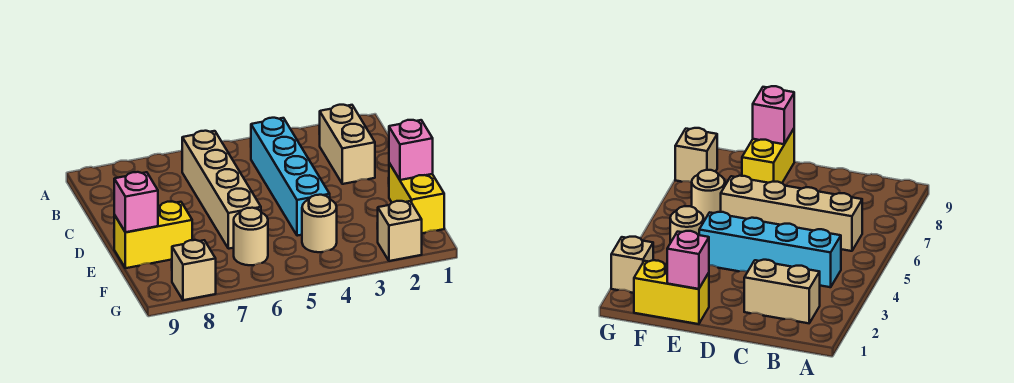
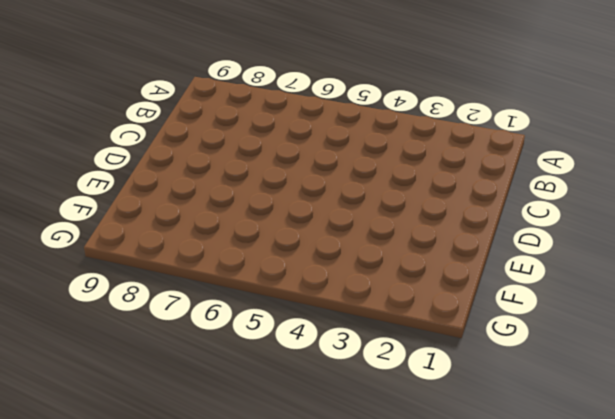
none -> tan 1x2 brick [319,105,375,184]
none -> cyan 1x4 brick [251,118,330,236]

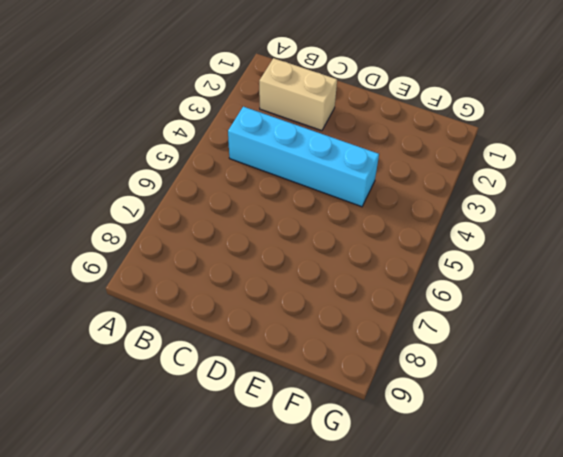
none -> tan 1x4 brick [182,131,261,249]
none -> yellow 1x2 brick [389,163,444,233]

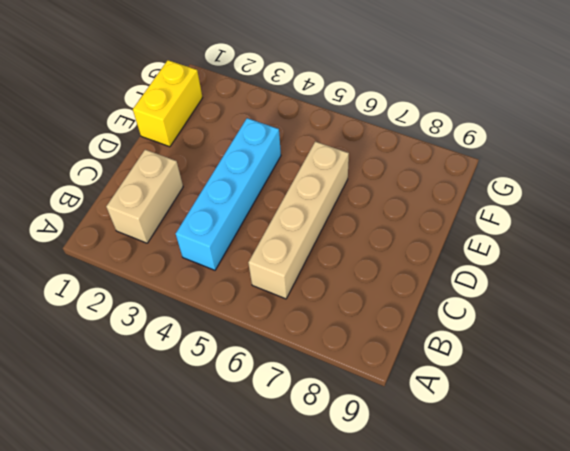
none -> yellow 1x2 brick [114,202,192,268]
none -> tan 1x1 round brick [302,195,337,252]

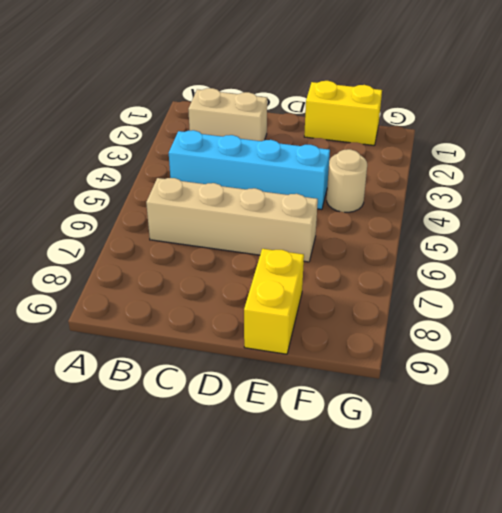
none -> tan 1x1 round brick [234,208,268,265]
none -> tan 1x1 brick [377,201,422,261]

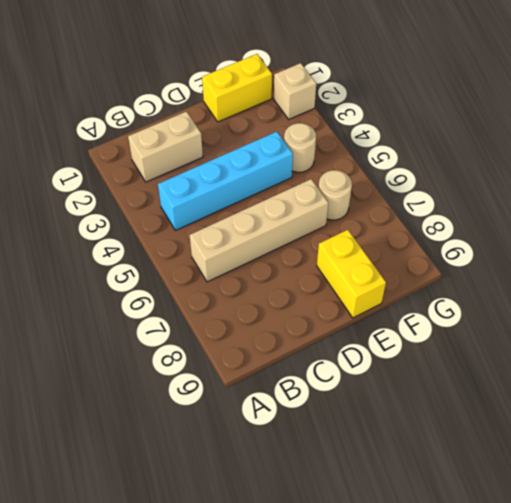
none -> tan 1x1 brick [172,240,216,300]
none -> pink 1x1 brick [389,120,433,180]

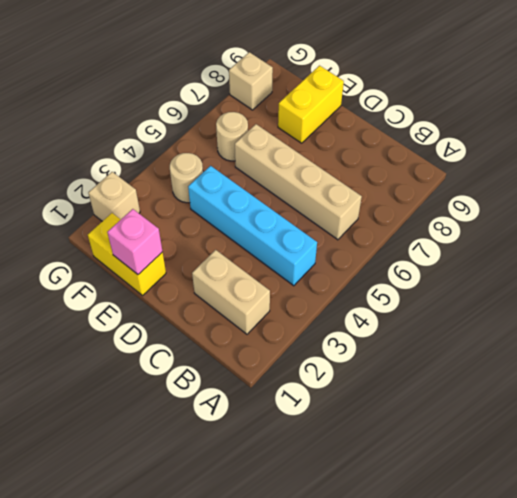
none -> pink 1x1 brick [114,172,158,232]

